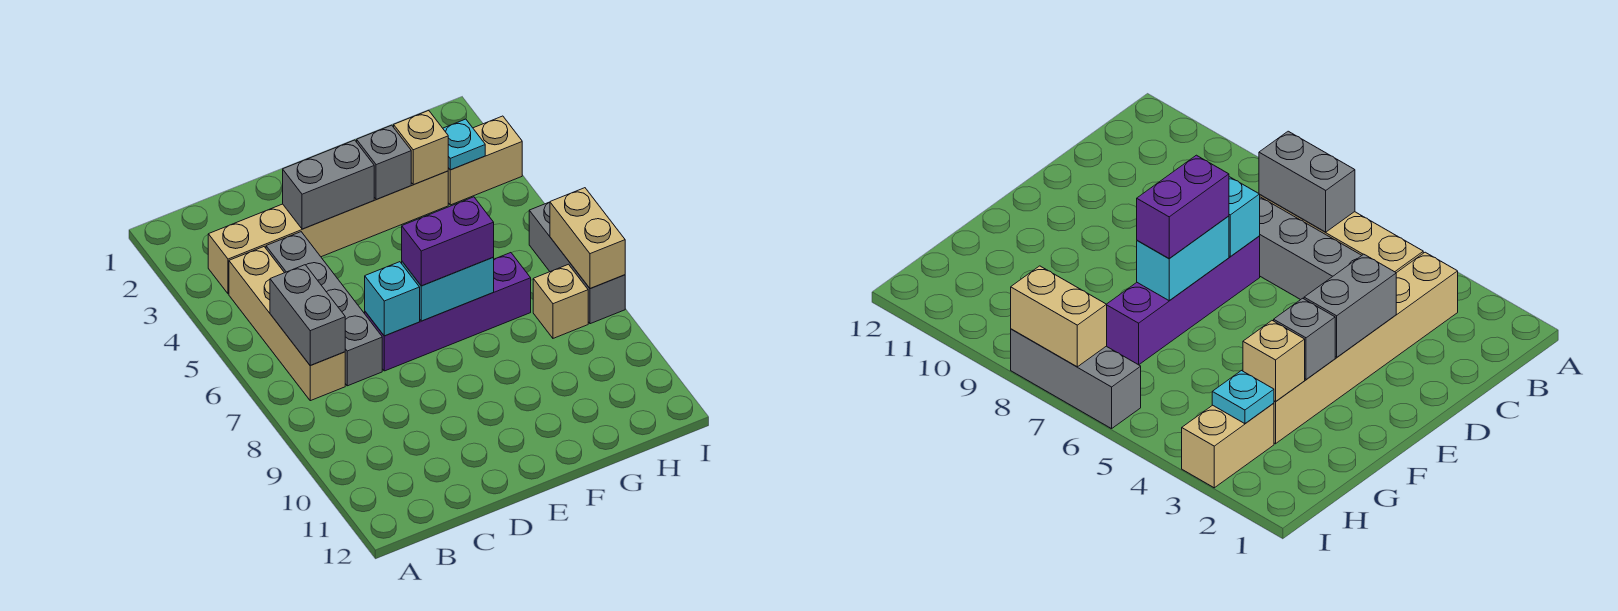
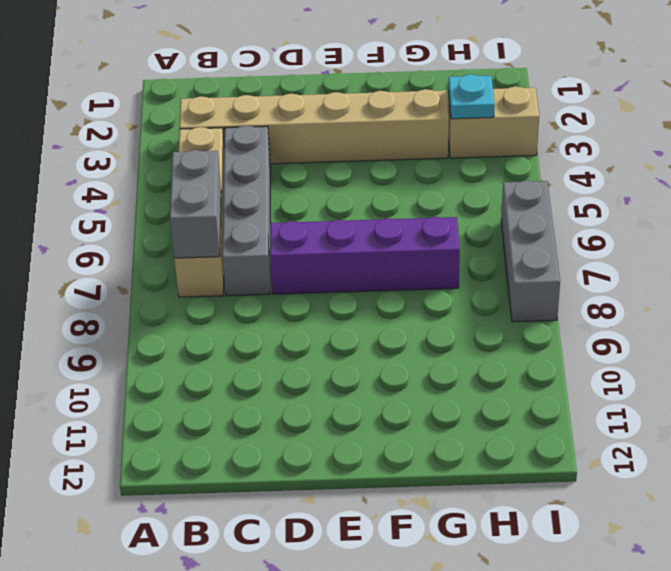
none -> tan 1x1 brick [533,264,588,338]
none -> grey 1x2 brick [283,140,374,229]
none -> cyan 1x1 brick [365,262,420,336]

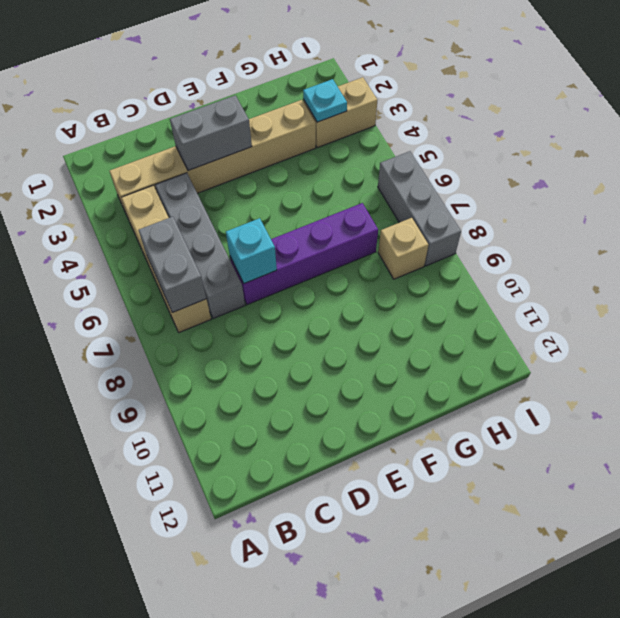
none -> cyan 1x2 brick [402,257,494,321]
none -> grey 1x1 brick [357,125,411,200]
none -> tan 1x1 brick [394,111,448,185]

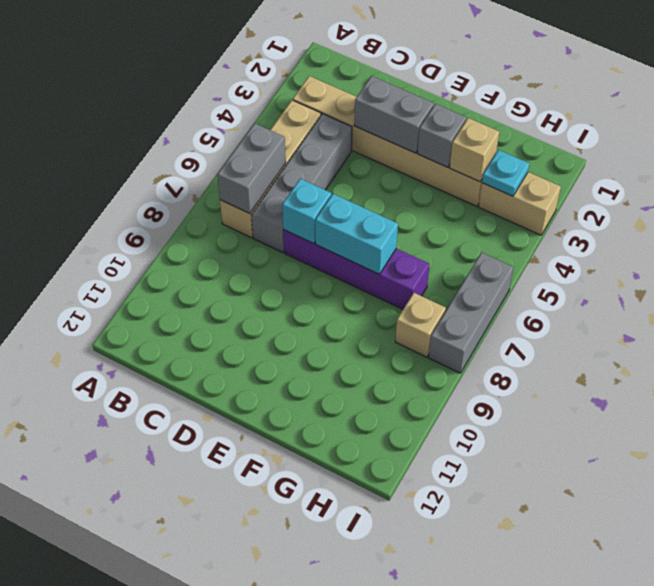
none -> tan 1x2 brick [550,188,625,289]
none -> purple 1x2 brick [402,197,494,286]

